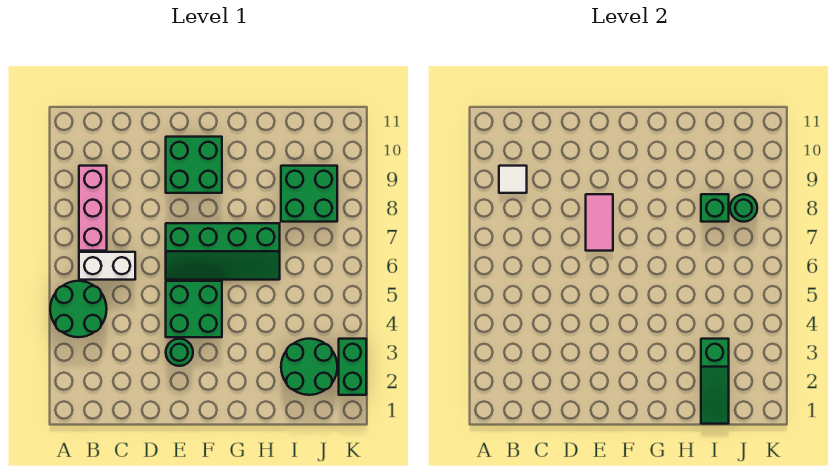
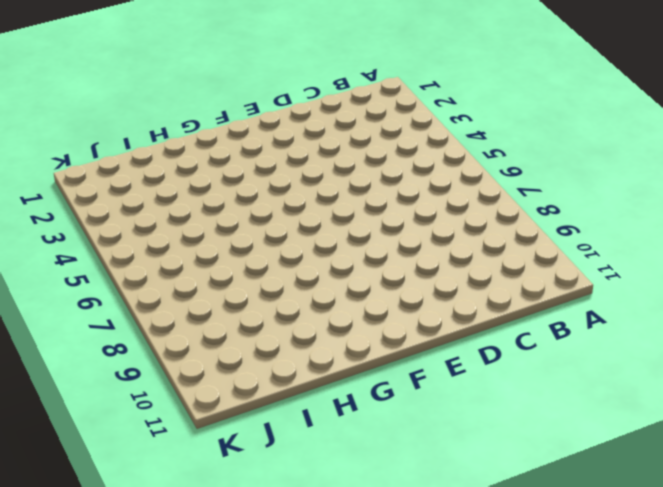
none -> green 2x2 round brick [50,281,107,337]
none -> white 1x2 brick [79,252,135,280]
none -> pink 1x3 brick [79,166,107,251]

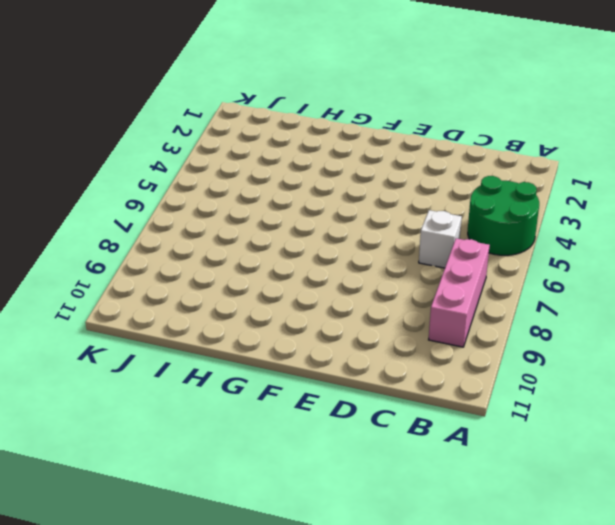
white 1x1 brick [419,210,462,268] -> white 1x2 brick [79,252,135,280]
none -> green 1x1 round brick [166,339,193,366]
none -> green 2x2 brick [166,281,222,337]
none -> green 2x4 slope [166,223,280,280]

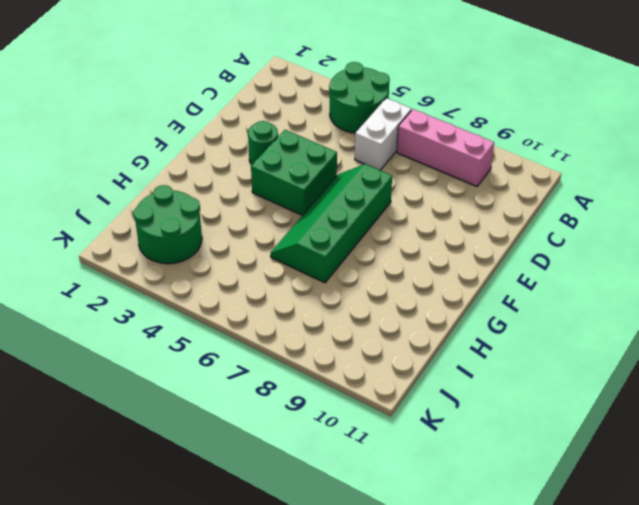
none -> green 2x2 brick [166,137,222,193]
none -> green 2x2 brick [281,166,337,222]
none -> green 1x2 brick [339,339,366,395]

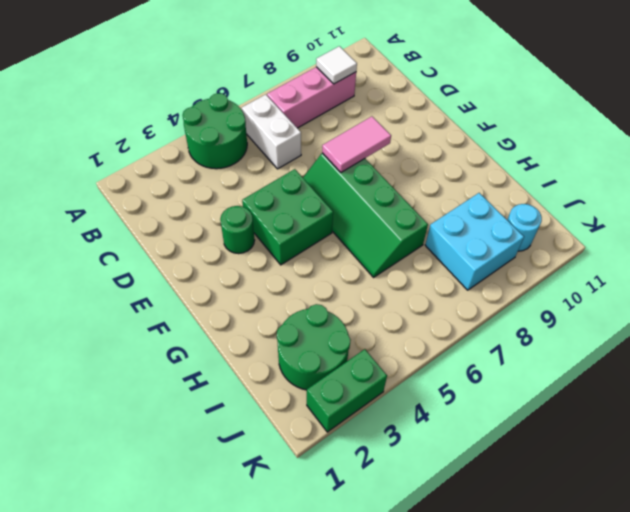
cyan 2x2 brick [425,193,524,290] -> green 2x2 brick [281,166,337,222]
cyan 1x1 round brick [507,204,542,251] -> none
none -> green 2x2 brick [166,137,222,193]
none -> green 1x3 slope [701,339,729,424]
none -> green 1x1 brick [701,194,729,222]

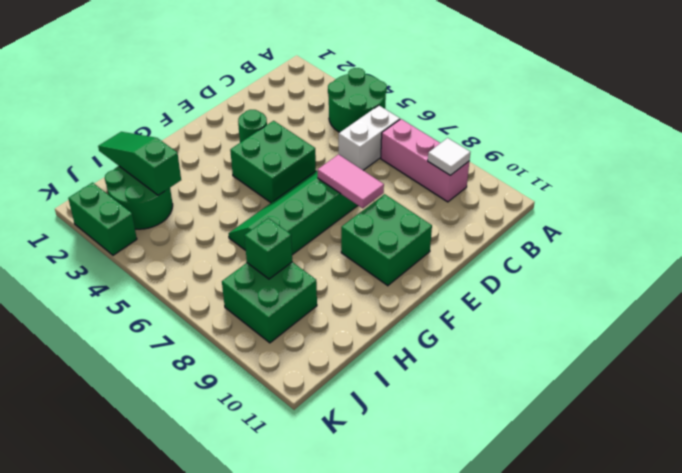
none -> green 1x1 round brick [730,194,757,222]

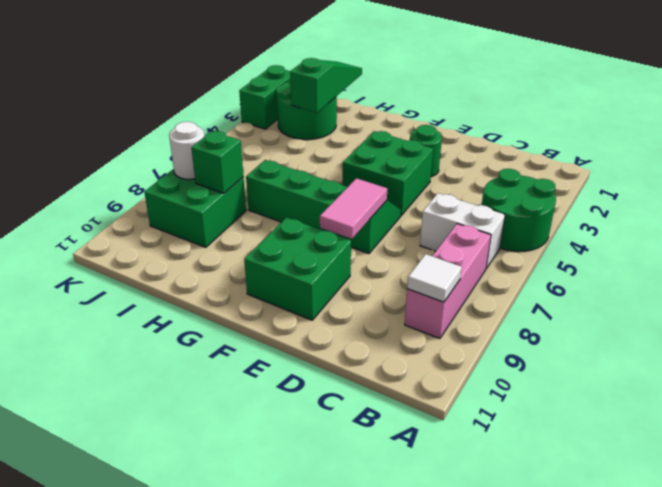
white 1x1 round brick [169,122,204,179] -> green 1x1 round brick [730,194,757,222]

